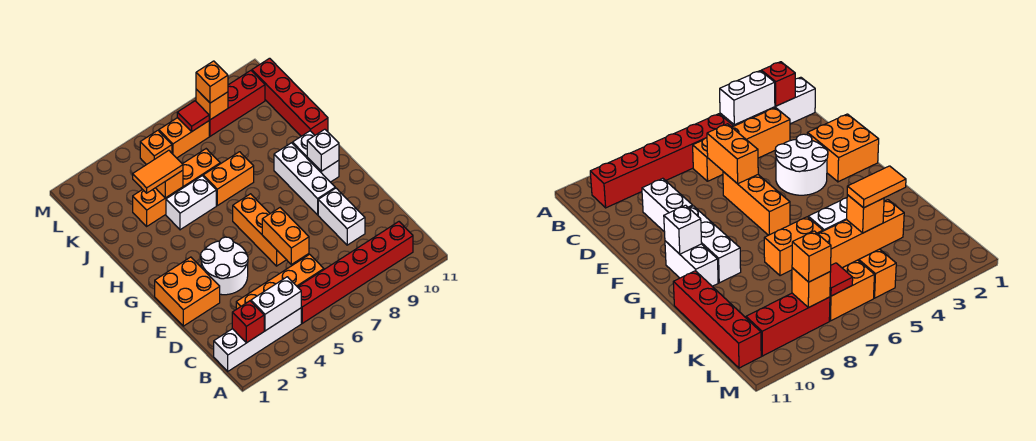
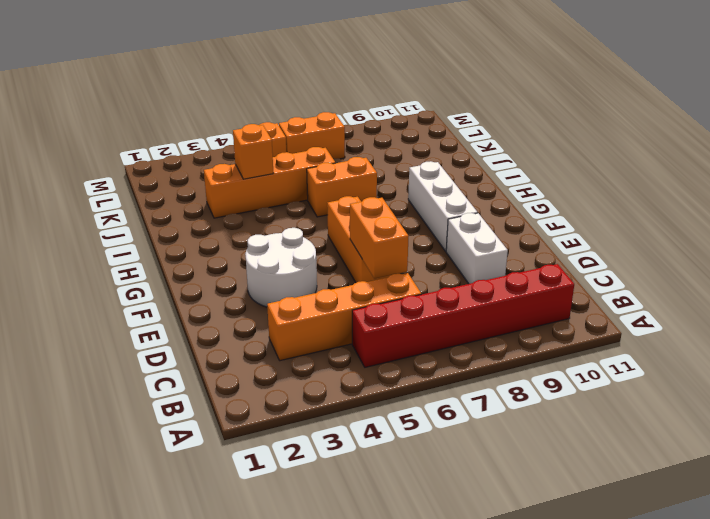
none -> white 1x4 brick [214,308,301,371]
none -> orange 2x2 brick [155,257,220,326]
none -> white 1x2 brick [293,131,339,182]

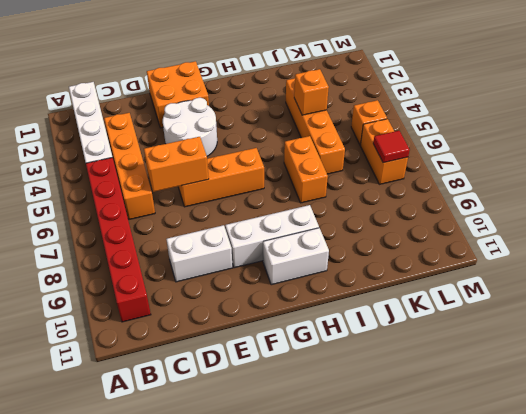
none -> white 1x2 brick [166,176,216,230]
none -> red 1x4 brick [252,58,328,136]
none -> red 1x3 brick [209,71,265,136]

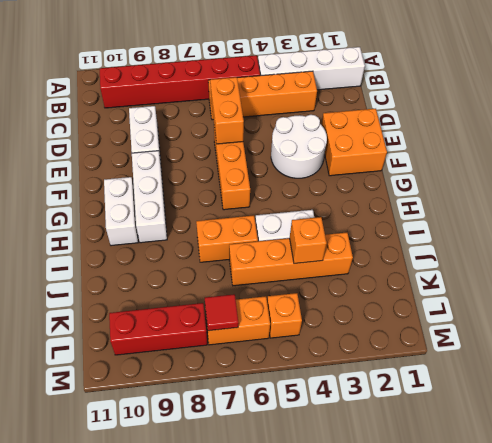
none -> red 1x4 brick [252,58,328,136]
none -> red 1x1 brick [232,301,264,343]
none -> white 1x2 brick [251,277,301,331]

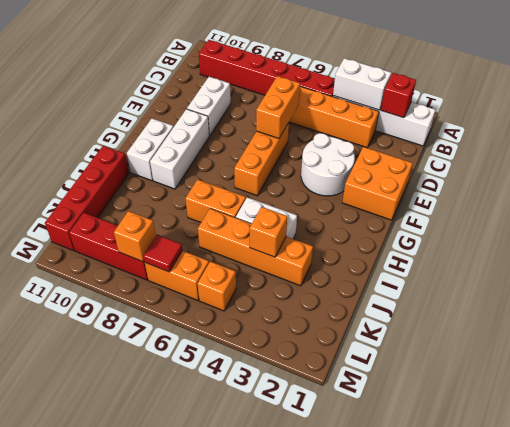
none -> white 1x1 brick [307,129,339,171]
none -> orange 1x2 tile [133,150,183,193]
none -> orange 1x1 brick [196,61,228,103]

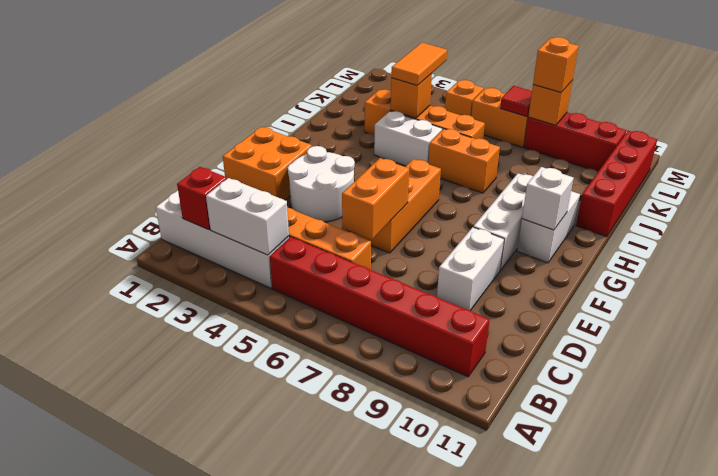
orange 1x2 tile [391,42,447,86] -> orange 1x2 tile turned to [133,150,183,193]

